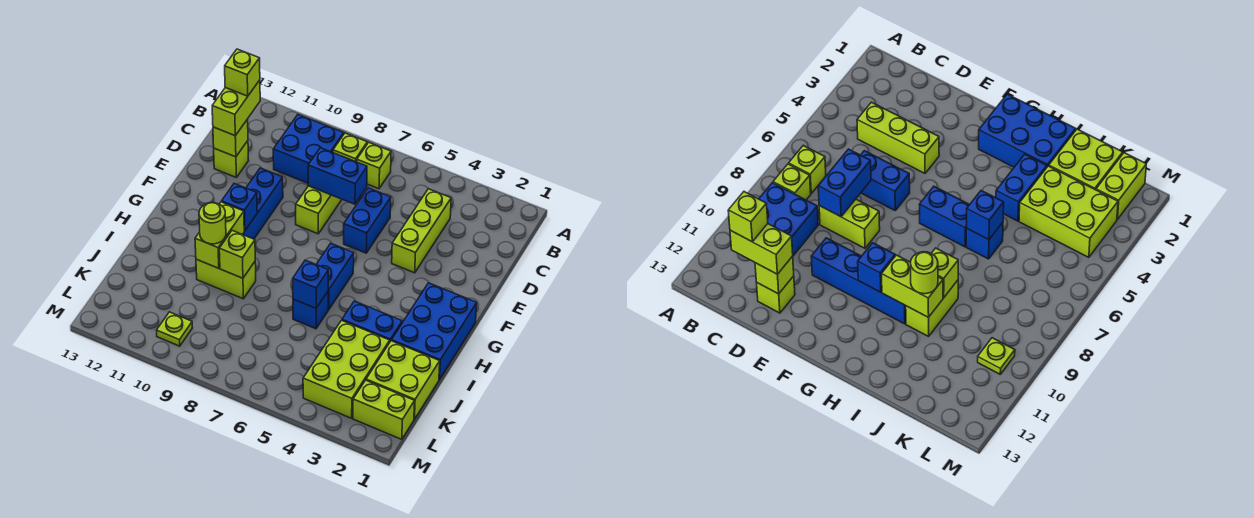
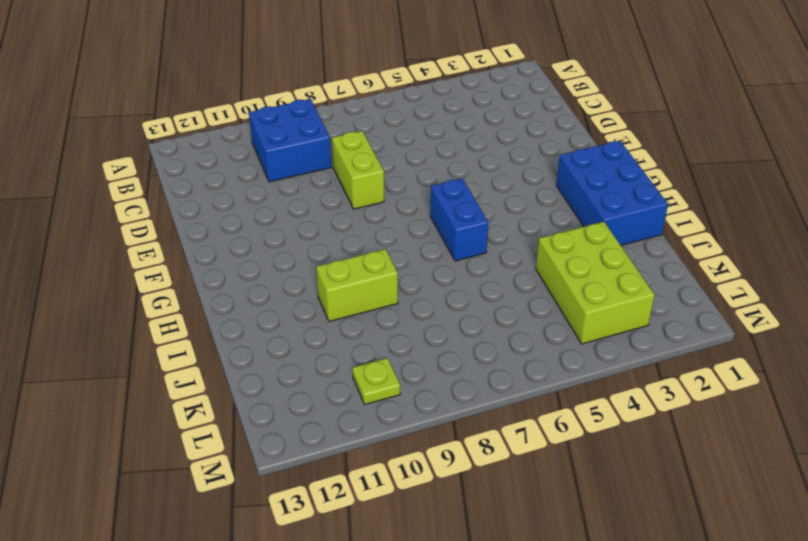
none -> lime 1x1 brick [357,142,391,189]
none -> lime 1x1 brick [333,133,367,162]
none -> lime 1x3 brick [392,189,451,273]

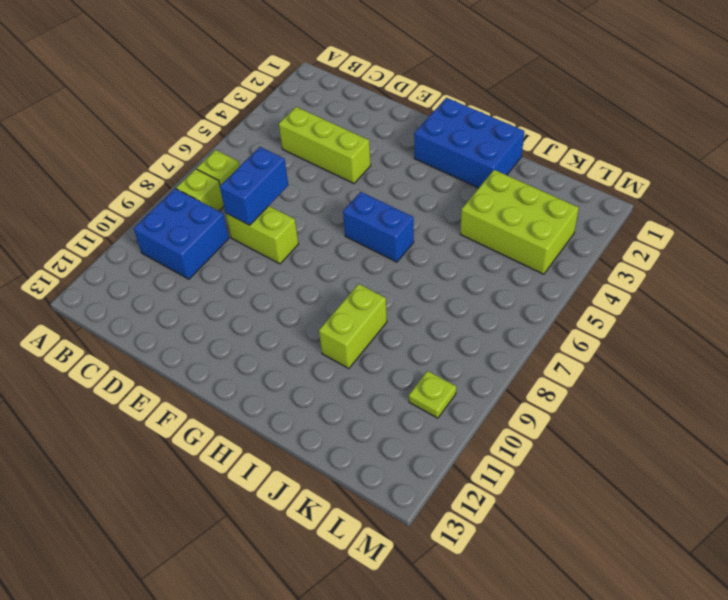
none -> blue 1x2 brick [344,188,391,253]
none -> lime 1x1 brick [214,141,249,177]
none -> blue 1x4 brick [243,168,283,239]

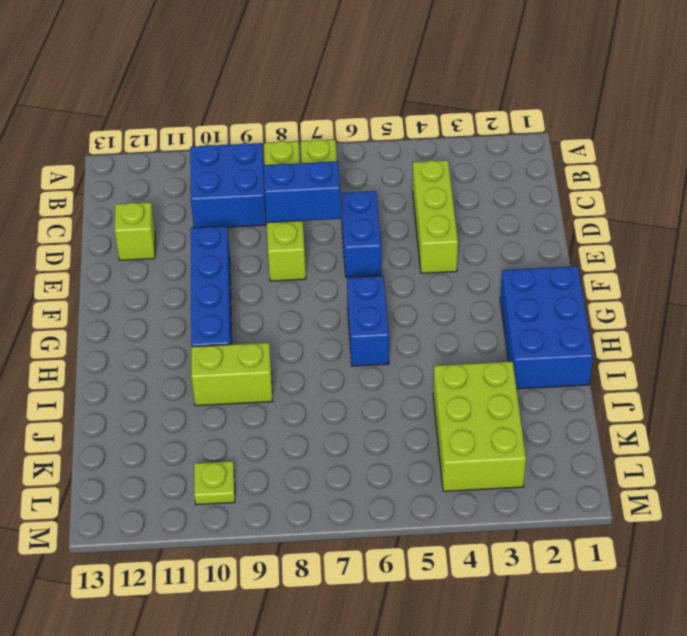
none -> blue 1x2 brick [342,301,402,341]
none -> blue 1x1 brick [293,292,328,329]
none -> lime 2x2 brick [366,341,440,419]

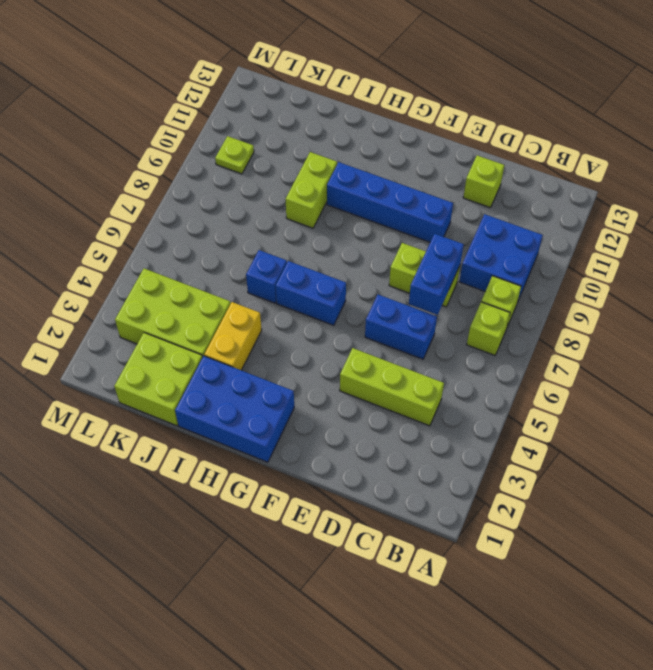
yellow 1x2 brick [204,302,262,370] -> blue 1x2 brick [342,301,402,341]
none -> lime 1x2 brick [353,380,415,439]
none -> lime 1x1 brick [213,119,248,157]
none -> blue 1x1 brick [222,184,257,231]

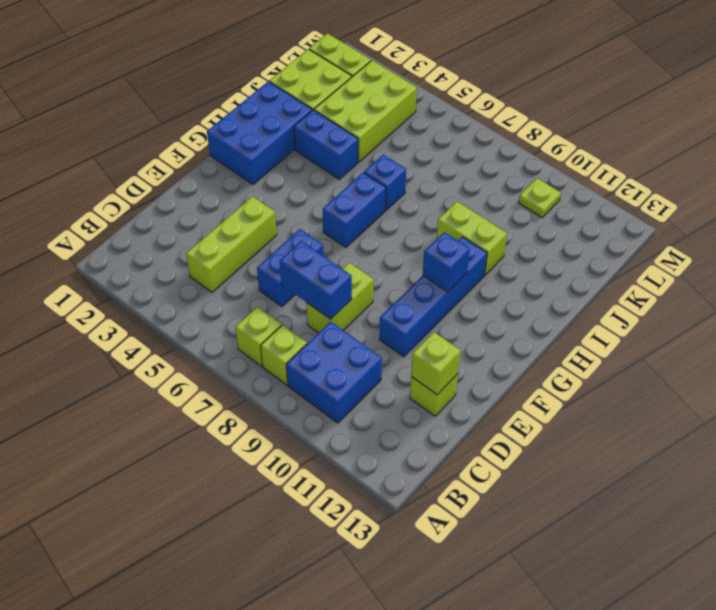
none -> lime 1x2 brick [195,202,244,268]
none -> blue 1x1 brick [293,260,328,308]
none -> lime 1x1 brick [219,231,255,278]

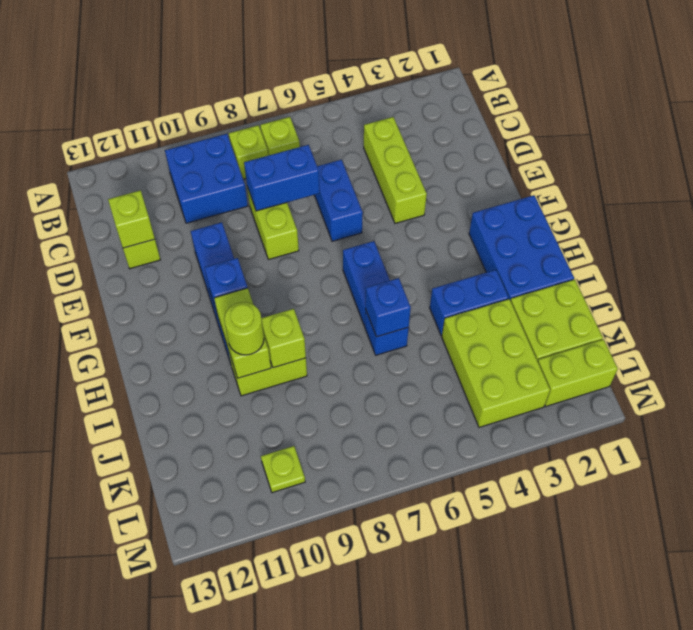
none -> lime 1x2 brick [212,80,260,136]
none -> lime 1x1 brick [225,49,260,96]

